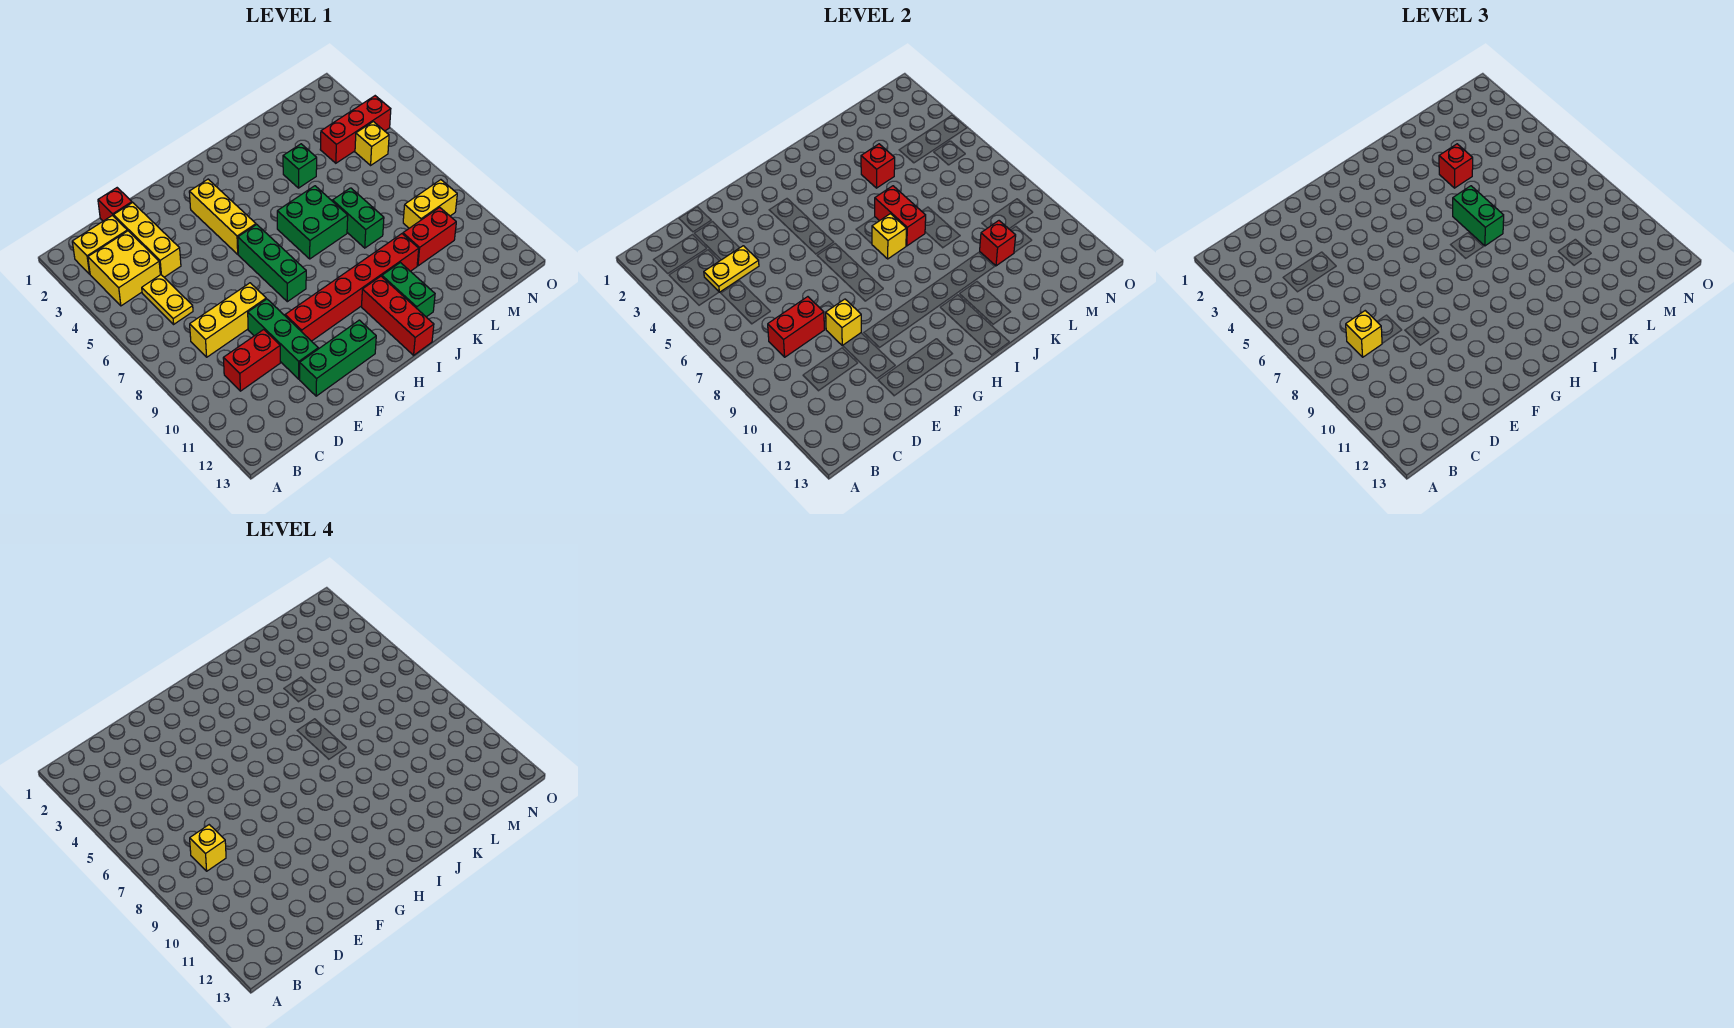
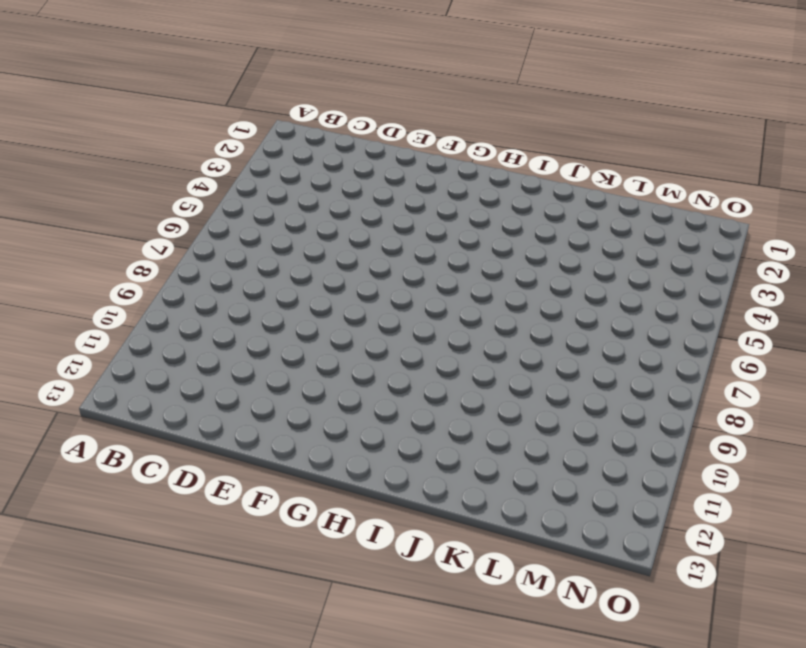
none -> yellow 1x2 brick [72,215,127,274]
none -> yellow 2x2 brick [88,231,160,306]
none -> yellow 1x2 plate [142,275,193,324]
none -> yellow 1x3 brick [190,283,266,357]

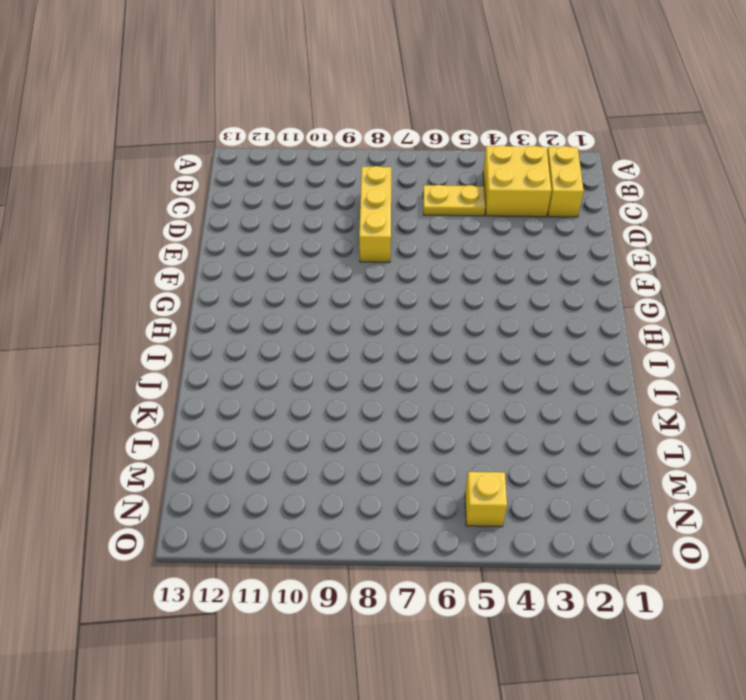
none -> red 1x2 brick [223,330,280,391]
none -> red 1x1 brick [98,188,132,221]
none -> yellow 1x3 brick [113,202,181,277]
none -> green 1x3 brick [248,299,318,379]

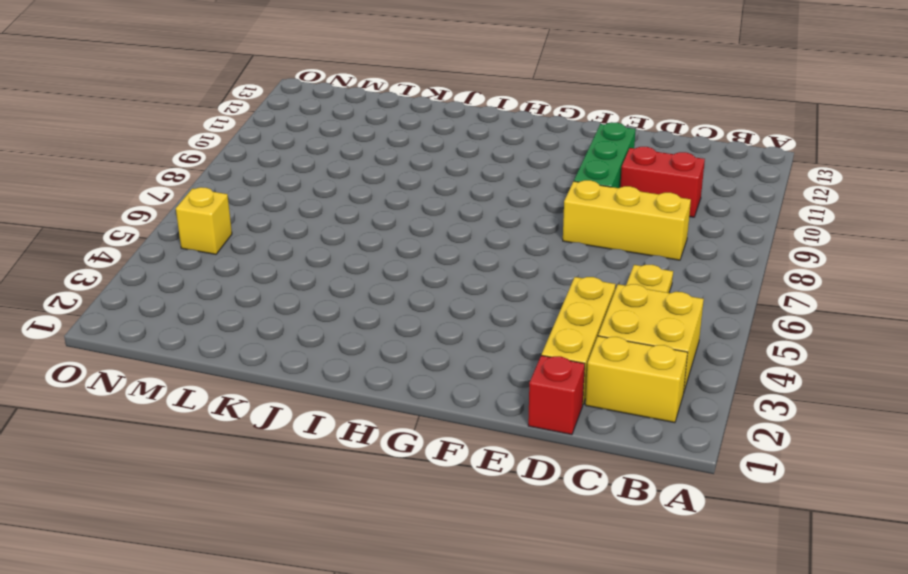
none -> green 1x3 brick [300,320,376,396]
none -> red 1x6 brick [285,234,419,341]
none -> yellow 1x3 brick [189,179,256,254]
none -> green 1x3 brick [238,224,306,302]

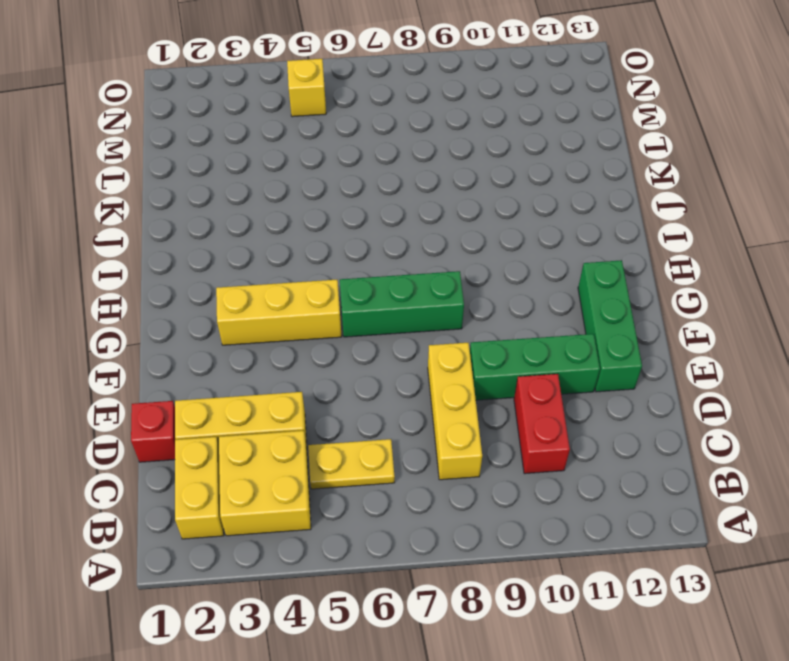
none -> red 1x6 brick [285,234,419,341]
none -> green 2x2 brick [277,186,348,259]
none -> red 1x3 brick [362,276,434,355]
none -> green 1x2 brick [382,263,435,317]

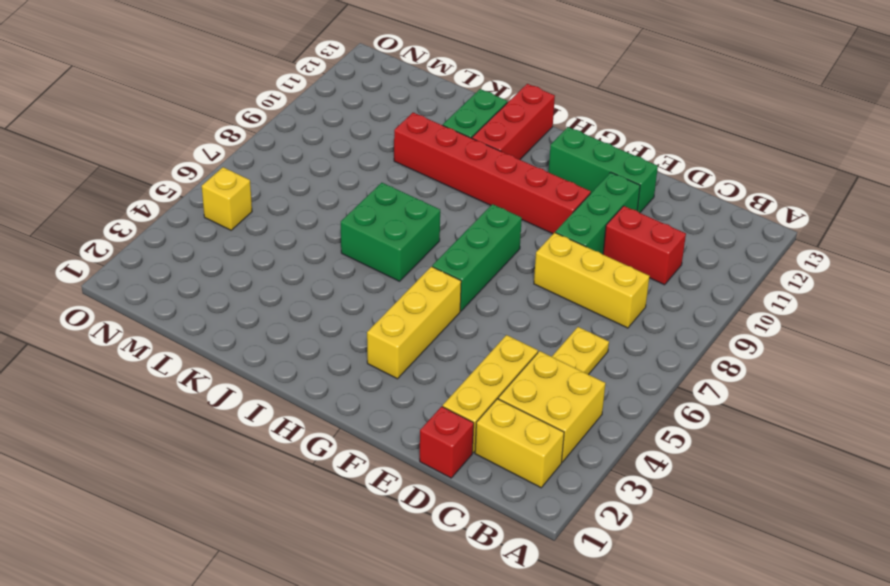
none -> green 1x1 brick [283,144,317,188]
none -> green 1x2 brick [333,188,384,248]
none -> red 1x2 brick [403,207,456,266]
none -> red 1x3 brick [320,96,391,163]

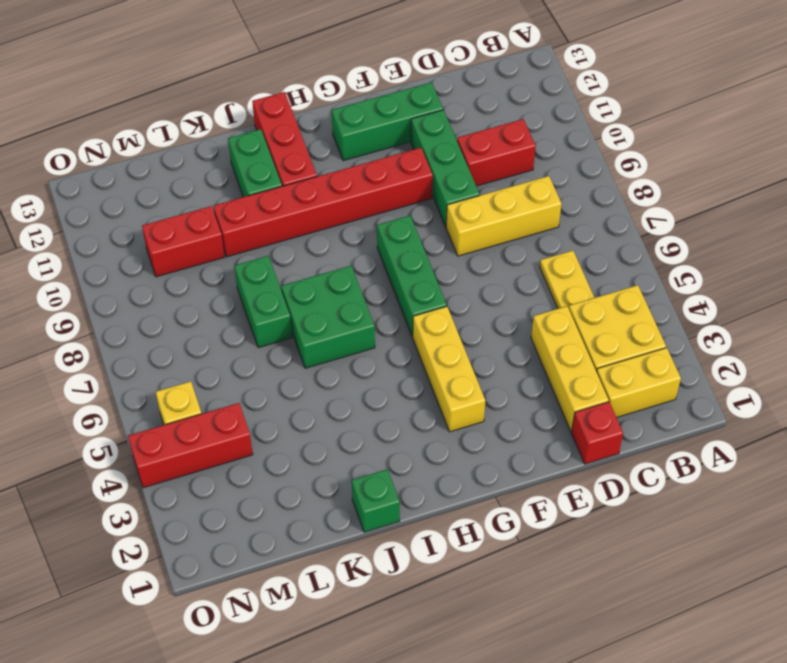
green 1x1 brick [352,469,400,532] -> green 1x1 brick moved to [283,144,317,188]
none -> yellow 1x2 brick [403,180,457,228]
none -> yellow 1x2 plate [704,246,759,292]
none -> red 1x2 brick [768,297,824,357]
none -> yellow 1x1 brick [826,299,861,346]

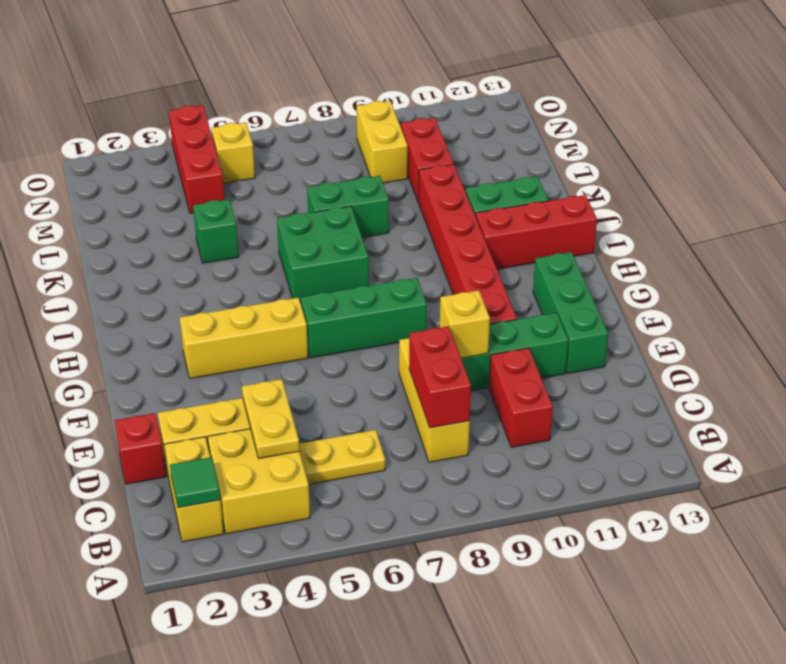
green 1x1 tile [170,457,220,508] -> none
none -> yellow 1x1 brick [872,214,906,259]
none -> red 1x2 brick [875,186,926,246]
none -> red 1x1 brick [861,144,895,188]
none -> red 1x1 brick [980,221,1016,266]

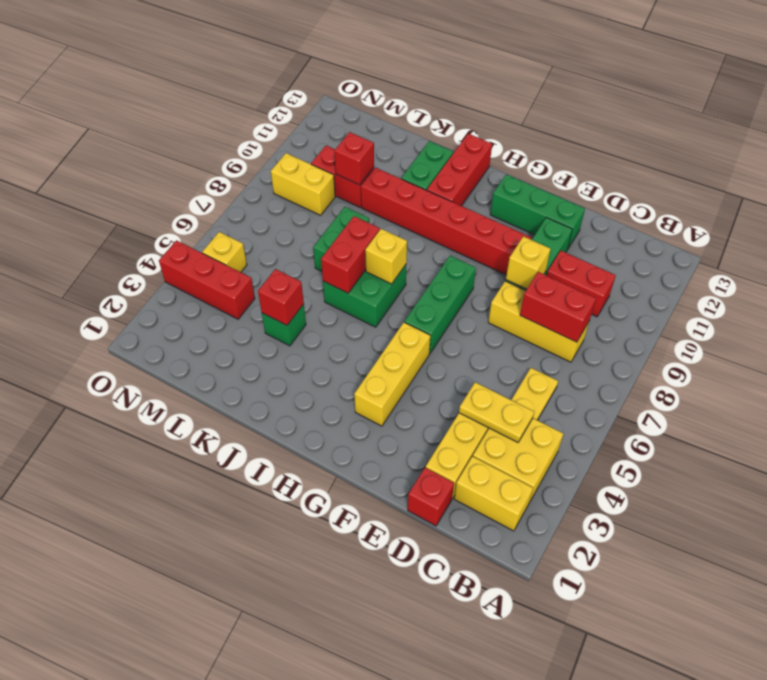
none -> yellow 1x1 brick [1346,311,1382,357]
none -> green 1x2 brick [1453,186,1504,246]
none -> red 1x1 brick [1439,144,1473,188]
none -> yellow 1x1 brick [190,825,226,871]

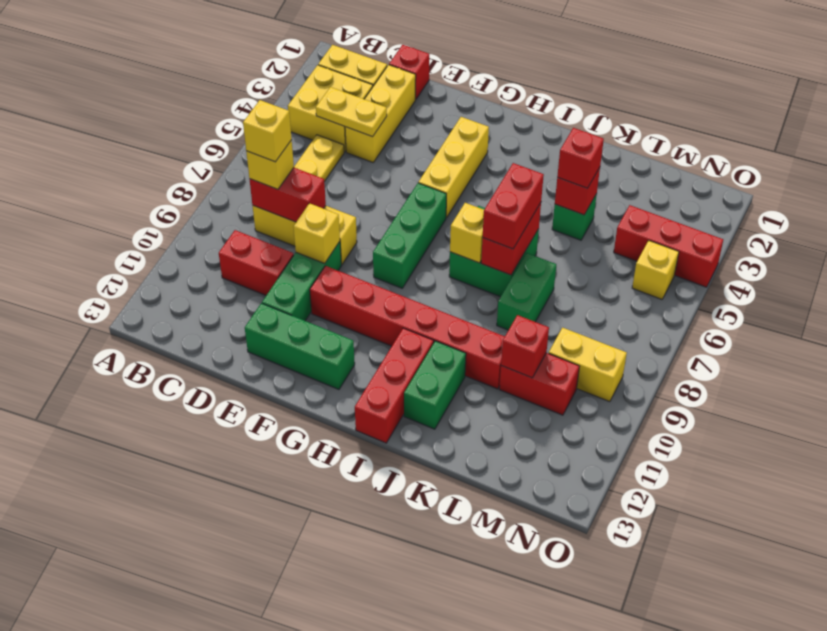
red 1x2 brick [483,163,544,249] -> green 1x2 brick [1453,186,1504,246]

